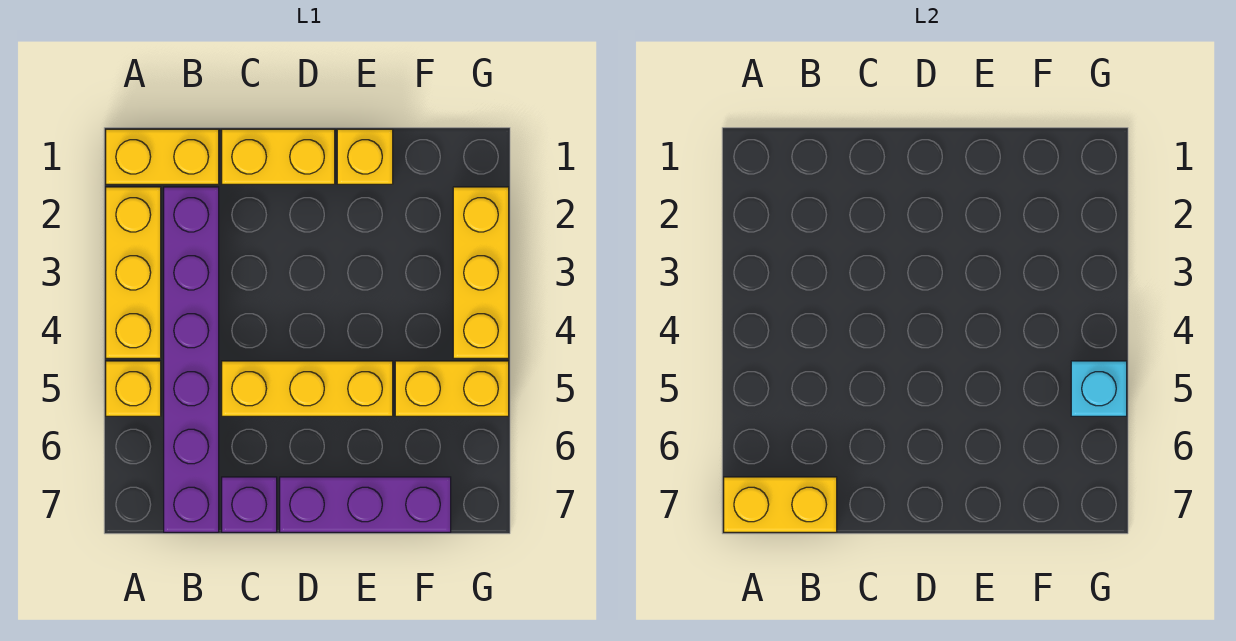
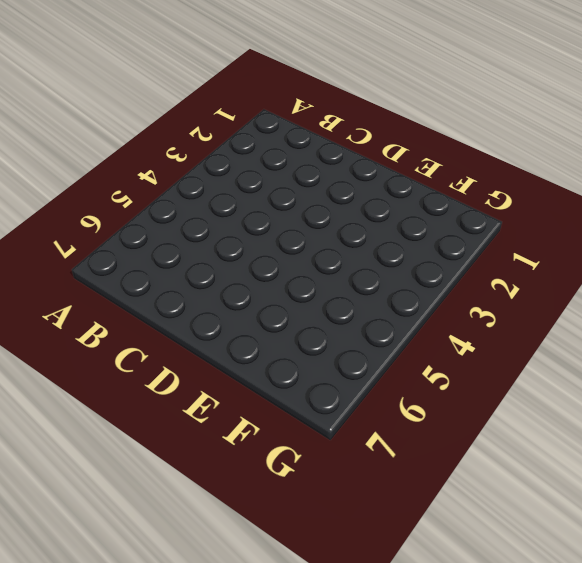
none -> yellow 1x2 brick [106,129,219,184]
none -> yellow 1x3 brick [106,187,161,358]
none -> yellow 1x1 brick [106,361,161,416]

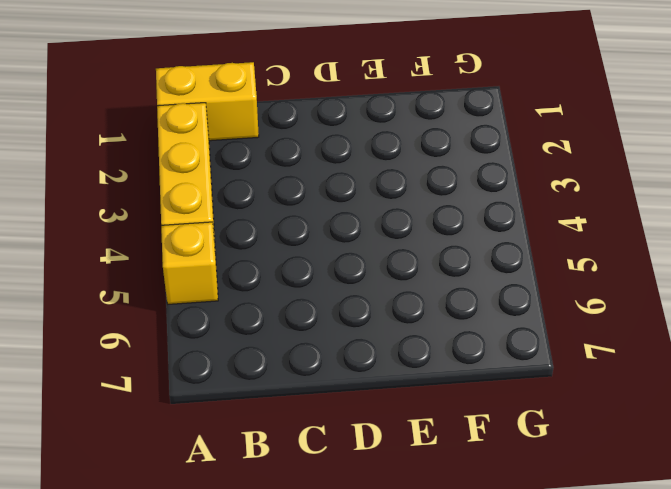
none -> purple 1x6 brick [164,187,219,532]
none -> yellow 1x2 brick [222,129,335,184]
none -> yellow 1x3 brick [222,361,393,416]

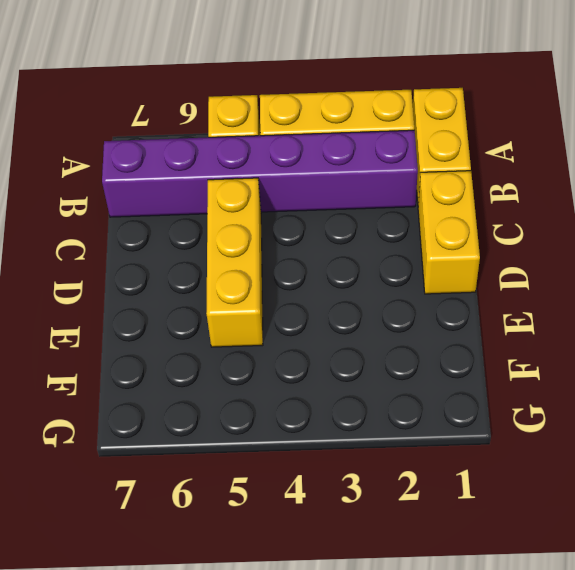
none -> purple 1x1 brick [222,477,277,532]
none -> purple 1x3 brick [280,477,451,532]
none -> yellow 1x1 brick [337,129,393,184]

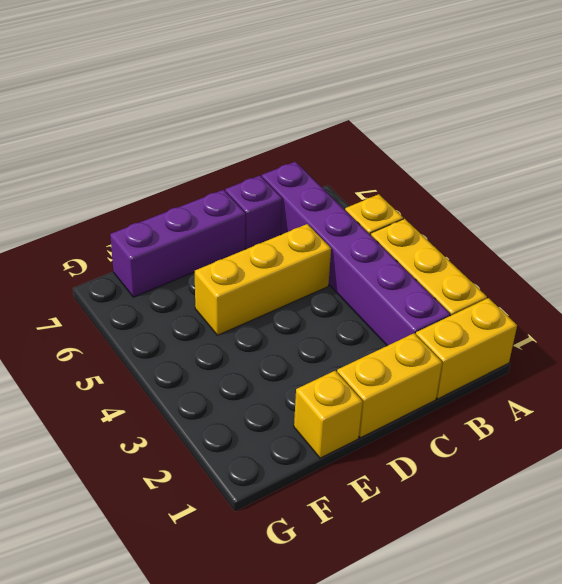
none -> yellow 1x2 brick [395,361,509,416]
none -> yellow 1x3 brick [453,187,509,358]
none -> yellow 1x2 brick [724,477,837,532]

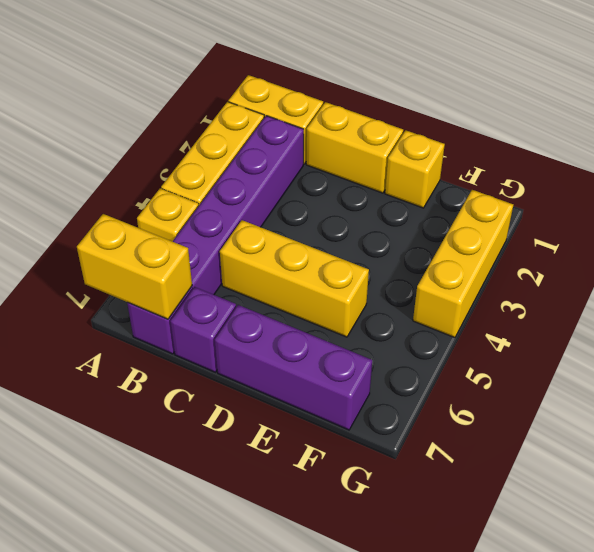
none -> yellow 1x2 brick [395,361,509,416]
none -> cyan 1x1 brick [1071,361,1127,416]

